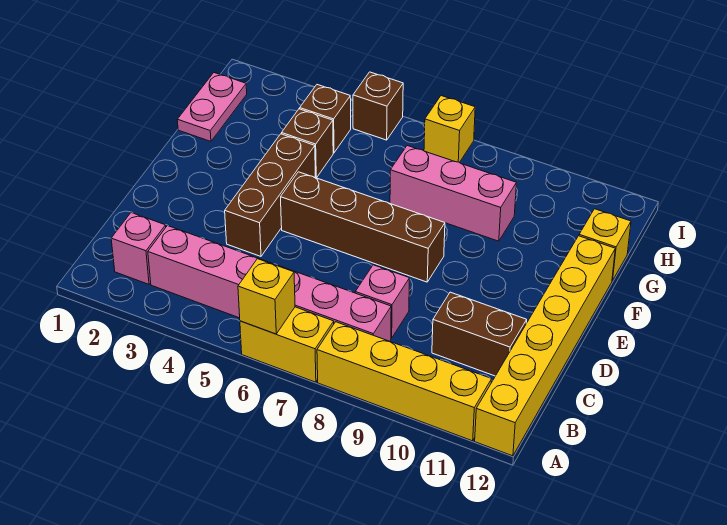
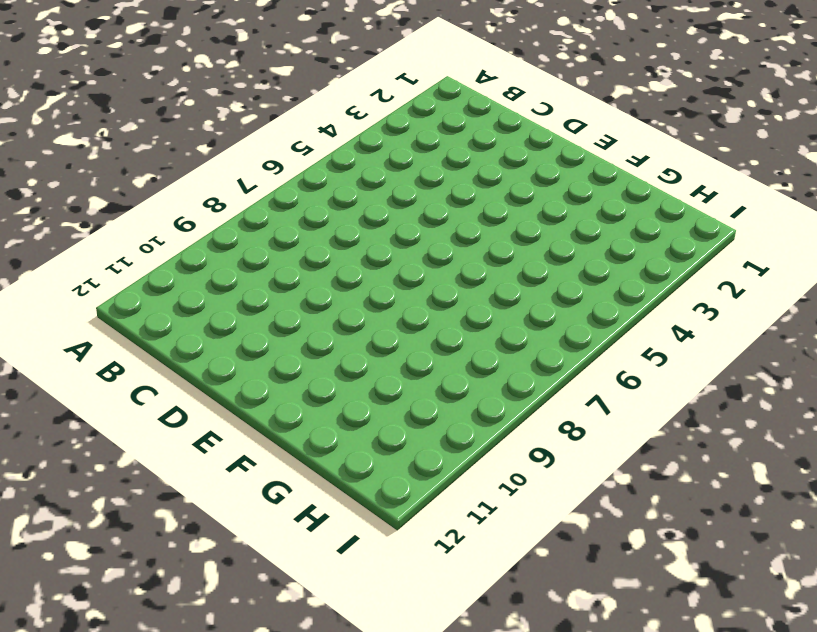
none -> yellow 1x2 brick [240,307,334,382]
none -> yellow 1x4 brick [317,322,492,441]
none -> yellow 1x6 brick [475,236,615,456]

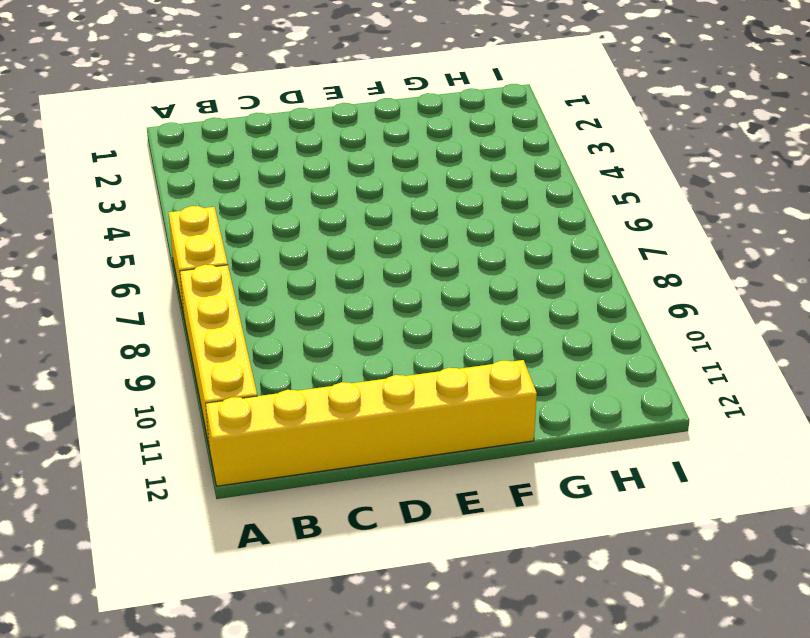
none -> pink 1x1 brick [111,213,166,284]
none -> pink 1x6 brick [148,226,391,341]
none -> pink 1x1 brick [355,265,410,338]

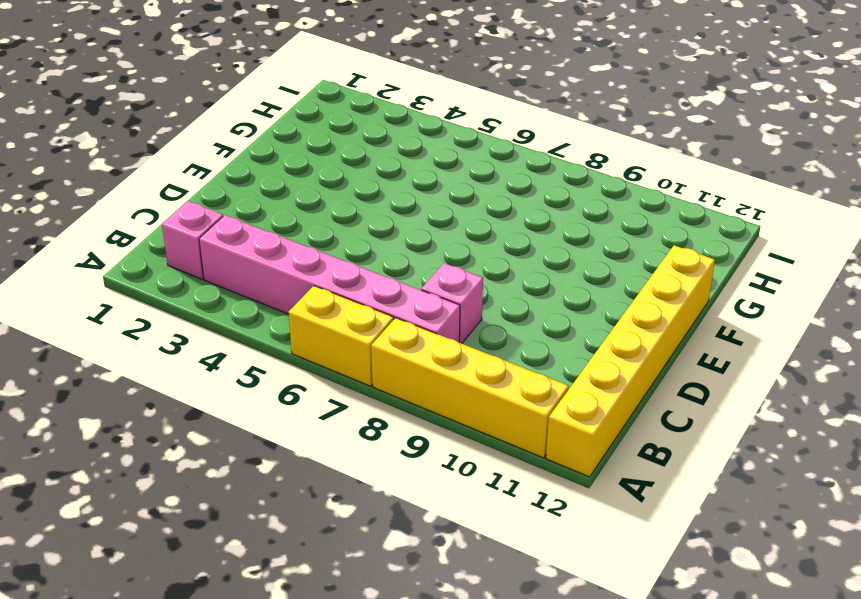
none -> brown 1x2 brick [432,292,527,376]
none -> brown 1x3 brick [225,134,315,256]
none -> brown 1x4 brick [281,172,445,282]

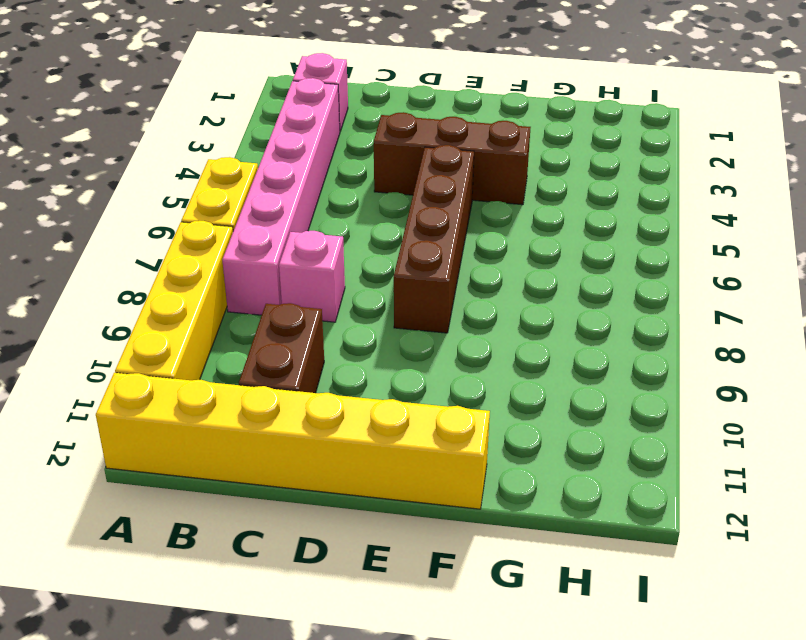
none -> pink 1x2 plate [177,73,247,141]
none -> brown 1x1 brick [282,109,333,178]
none -> pink 1x3 brick [390,146,516,241]

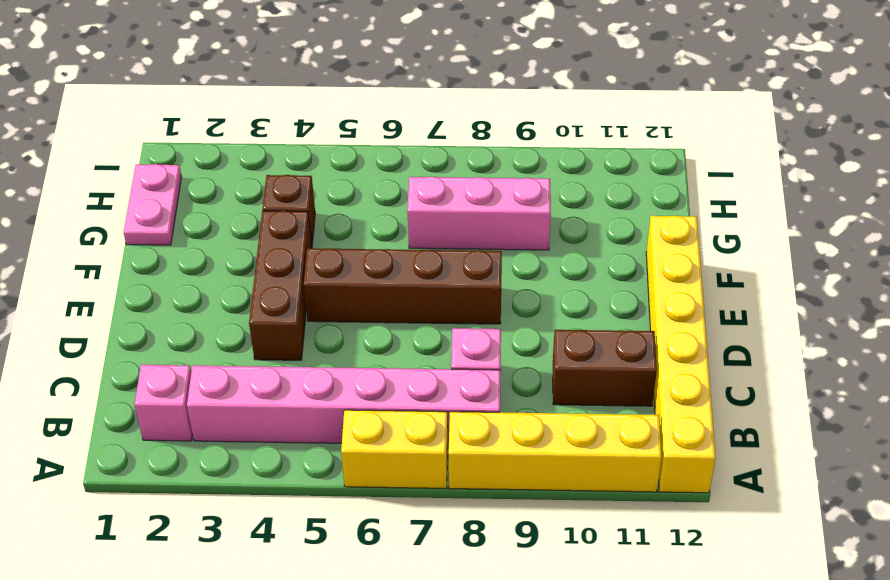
none -> yellow 1x1 brick [579,209,631,281]
none -> brown 1x1 brick [300,85,351,153]
none -> brown 1x1 brick [353,72,403,140]

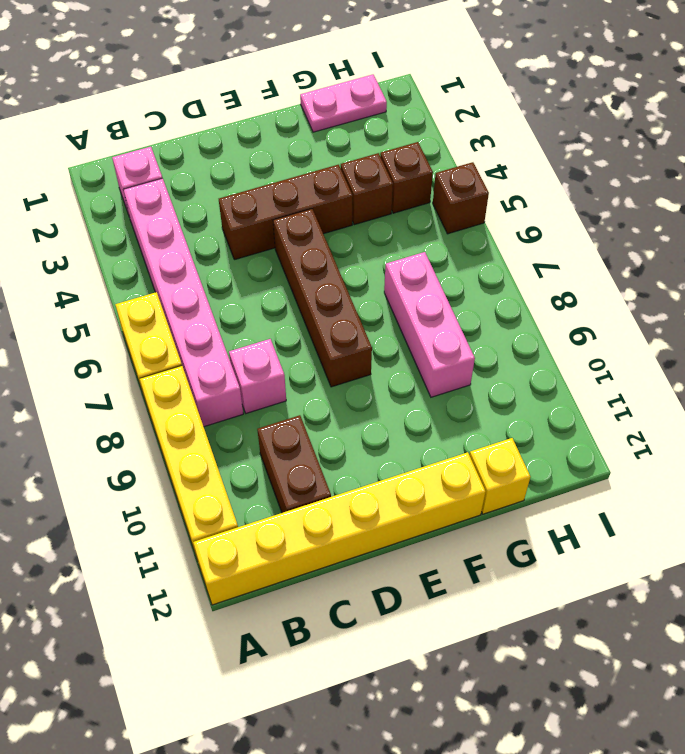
none -> yellow 1x1 brick [424,96,475,163]
none -> yellow 1x1 brick [238,259,295,334]

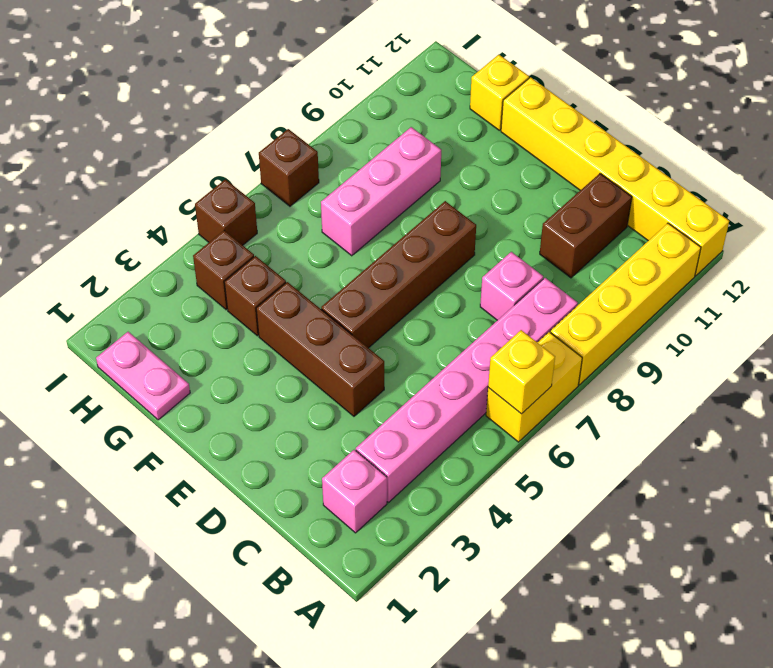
brown 1x1 brick [259,129,319,206] -> yellow 1x1 brick [424,96,475,163]

